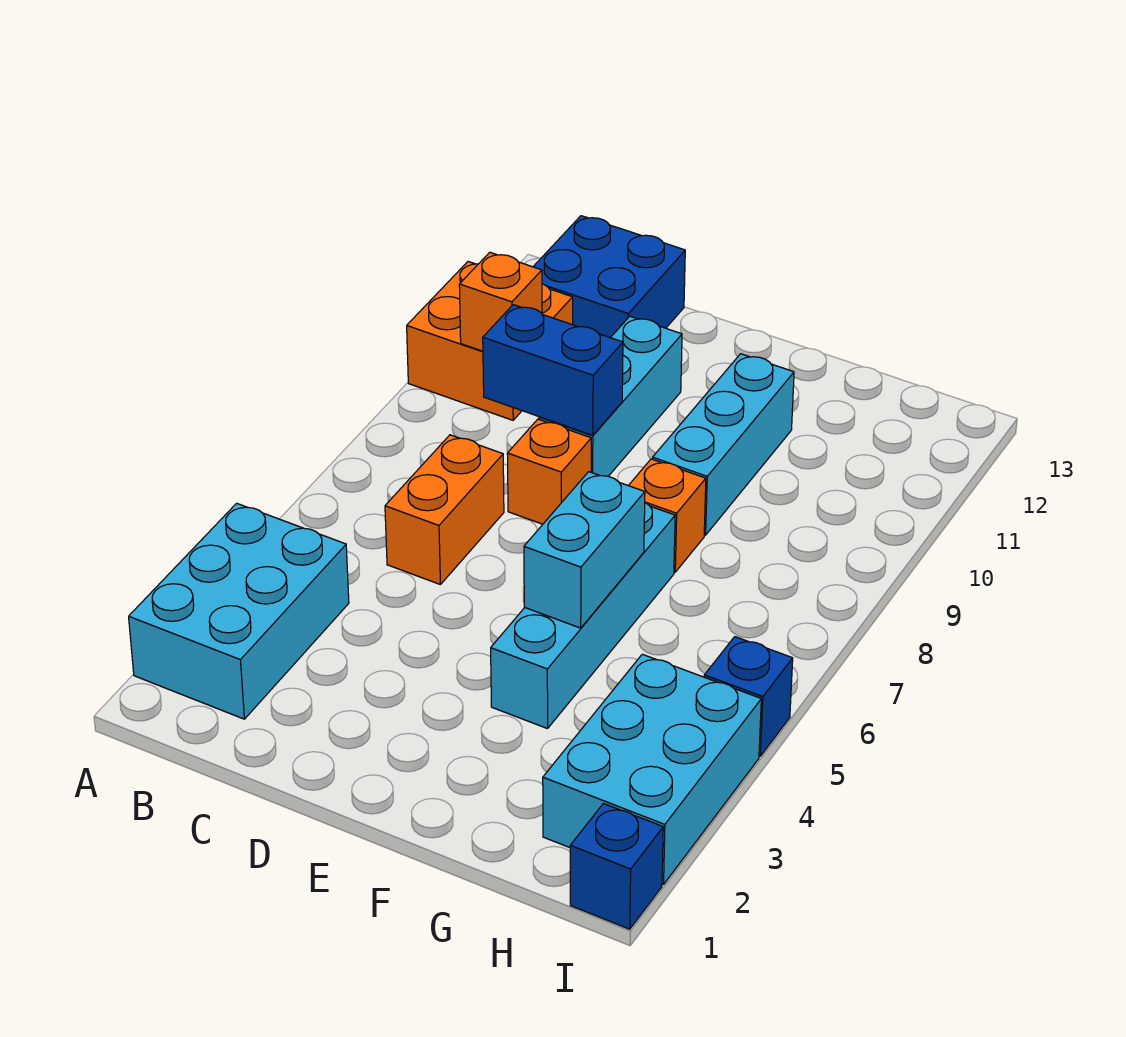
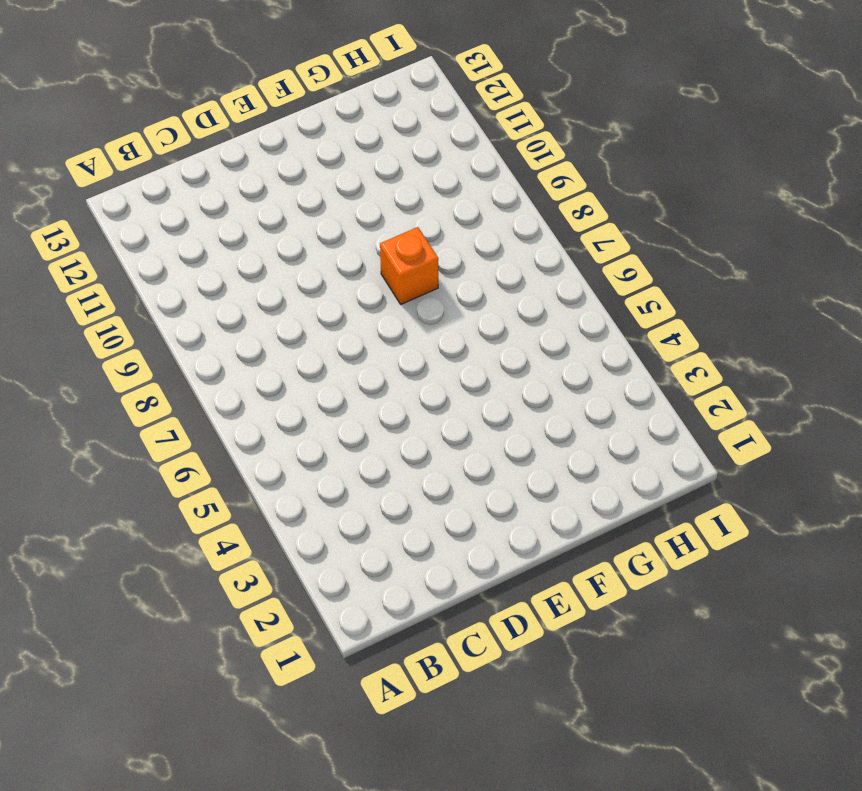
none -> cyan 2x3 brick [129,503,349,719]
none -> orange 2x2 brick [407,262,573,420]
none -> blue 2x2 brick [533,216,685,338]

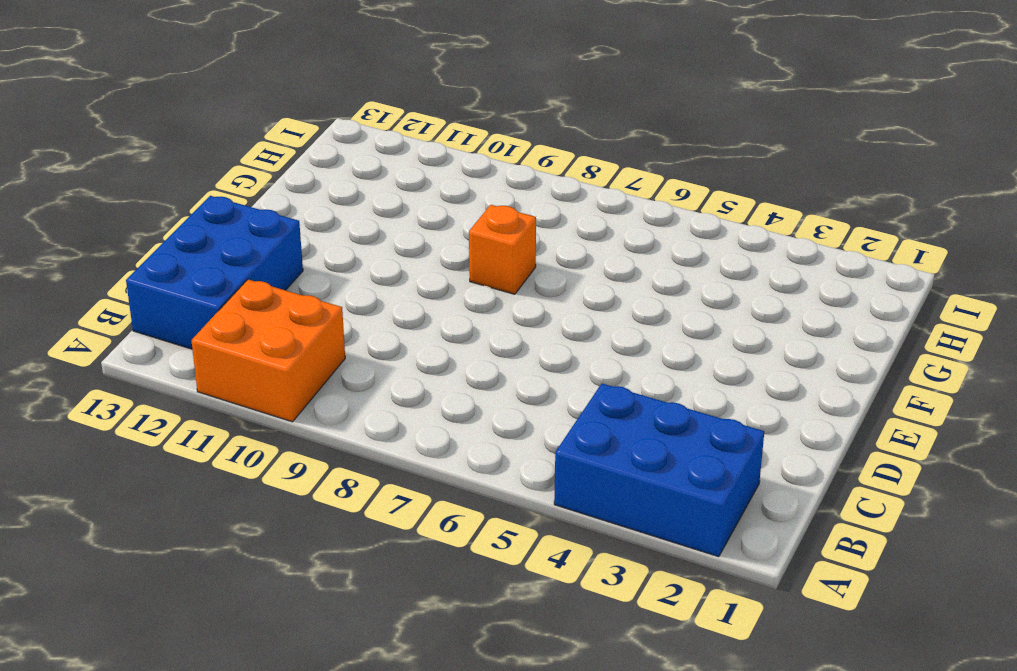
blue 2x3 brick [554,384,764,557] -> cyan 2x3 brick [129,503,349,719]
blue 2x3 brick [126,196,303,349] -> blue 2x2 brick [533,216,685,338]
none -> orange 1x2 brick [385,435,504,585]
none -> orange 1x1 brick [507,419,591,524]
none -> cyan 1x3 brick [539,316,682,476]

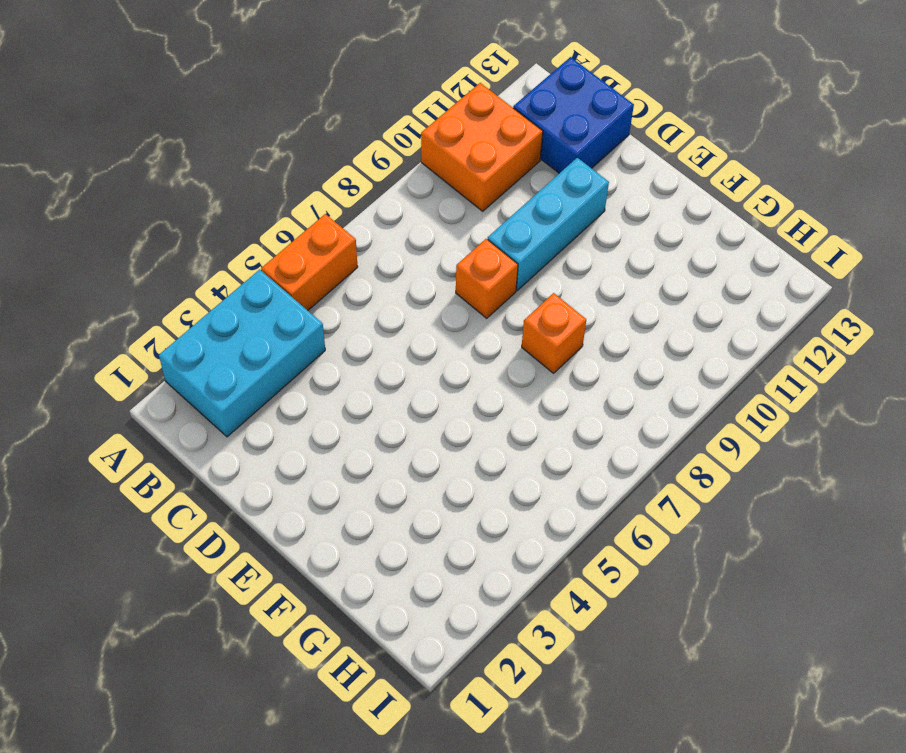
orange 1x2 brick [261,214,358,310] -> orange 1x2 brick moved to [385,435,504,585]
none -> cyan 1x4 brick [491,503,675,729]
none -> cyan 1x3 brick [653,354,794,535]
none -> cyan 2x3 brick [543,654,761,885]

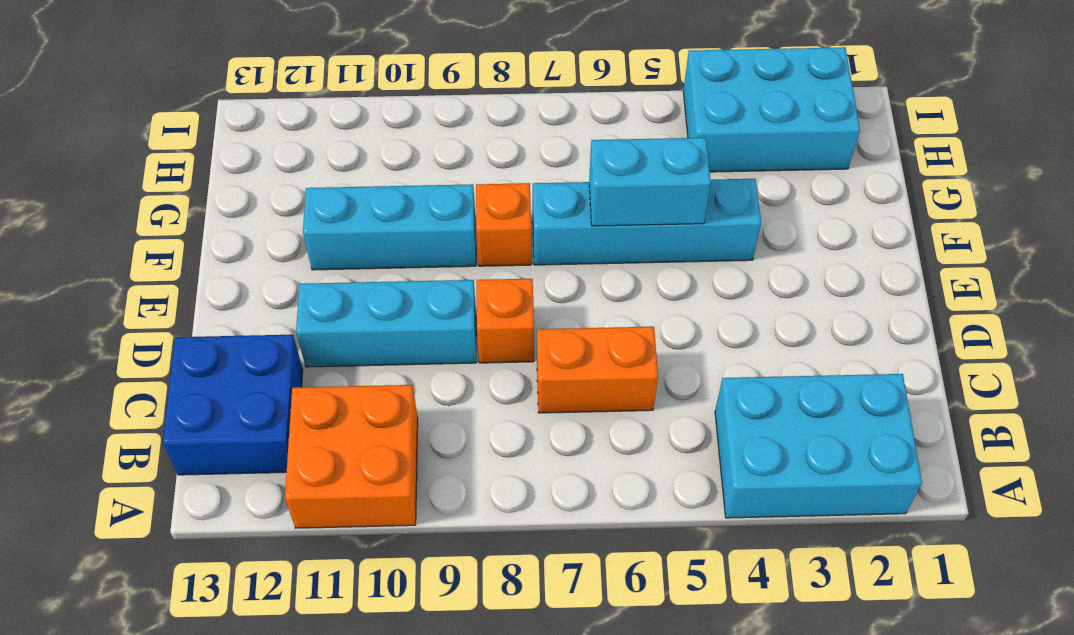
none -> blue 1x1 brick [570,804,663,929]
none -> blue 1x1 brick [704,637,793,756]
none -> orange 1x1 brick [459,252,542,351]

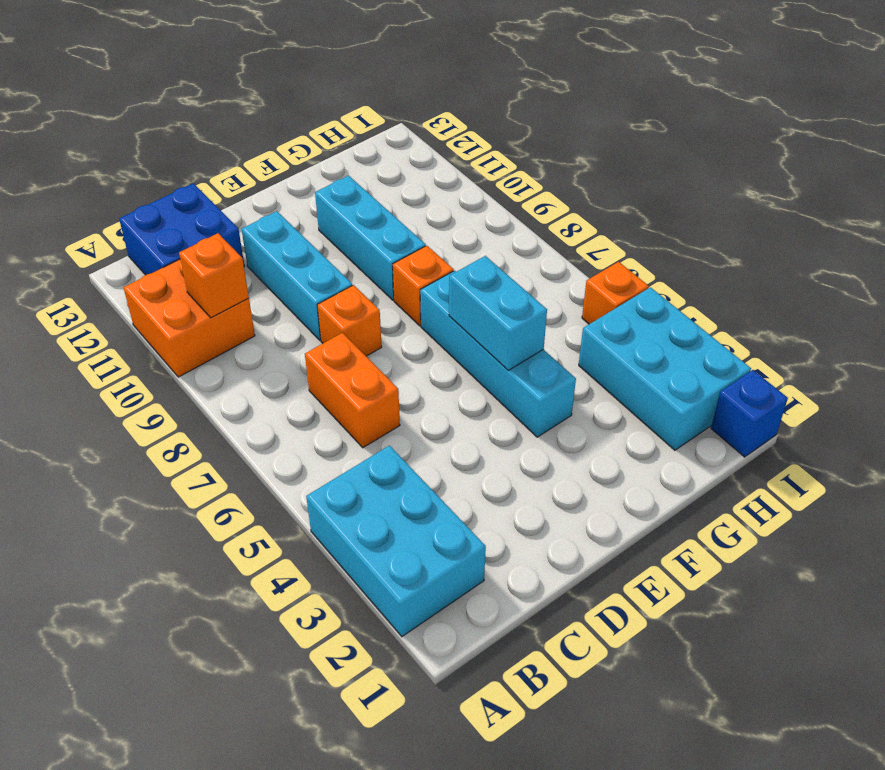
orange 1x1 brick [582,262,649,324] -> blue 1x1 brick [704,637,793,756]
none -> blue 1x2 brick [483,305,623,435]

